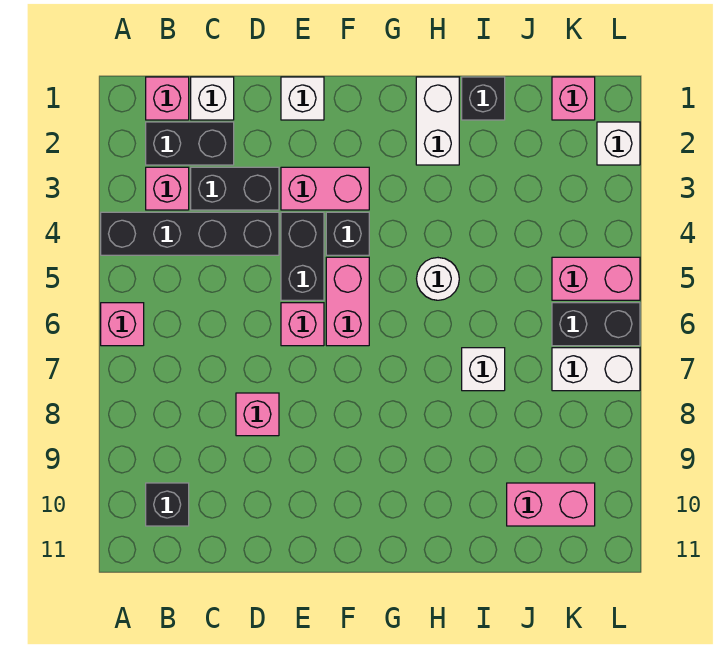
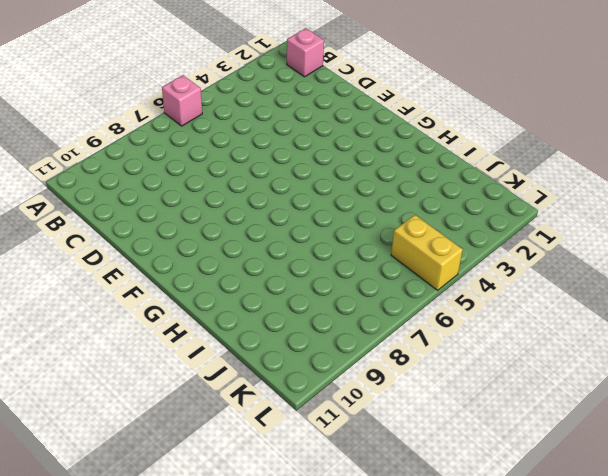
yellow 1x2 brick [391,215,463,290] -> pink 1x2 brick [552,257,640,300]
none -> black 1x4 brick [101,212,279,255]
none -> black 1x2 brick [146,122,234,165]
none -> pink 1x1 brick [146,167,189,210]

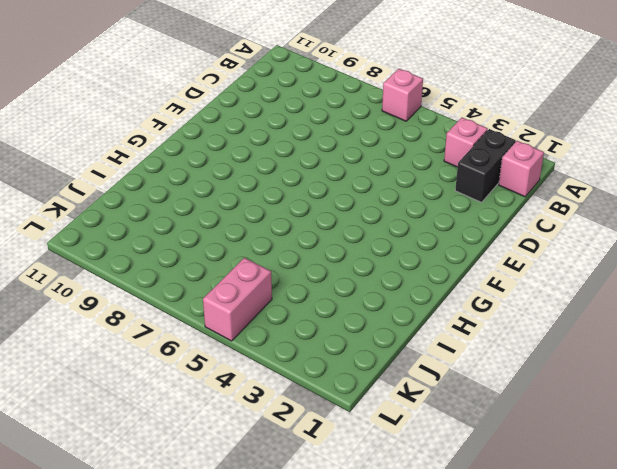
none -> black 1x4 brick [101,212,279,255]
none -> black 1x1 brick [146,483,189,526]
none -> white 1x1 brick [191,77,234,120]

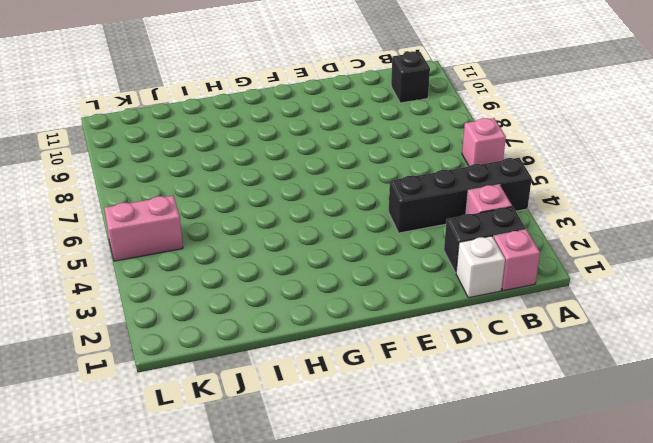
none -> black 1x2 brick [191,167,279,210]
none -> pink 1x1 brick [236,393,279,436]
none -> white 1x1 brick [281,77,324,120]

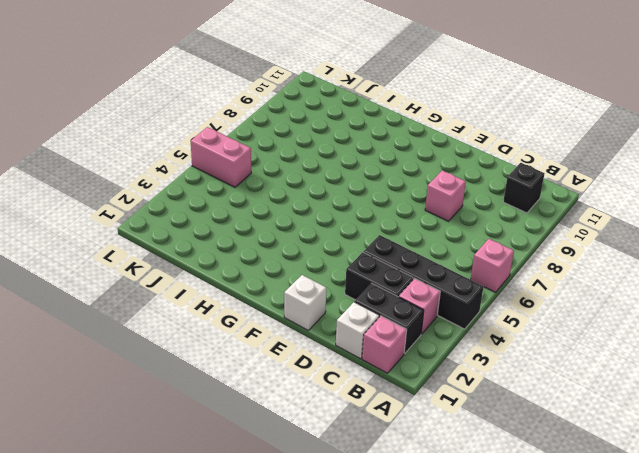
none -> pink 1x2 brick [281,167,369,210]
none -> black 1x2 brick [281,212,324,300]
none -> pink 1x1 brick [281,303,324,346]

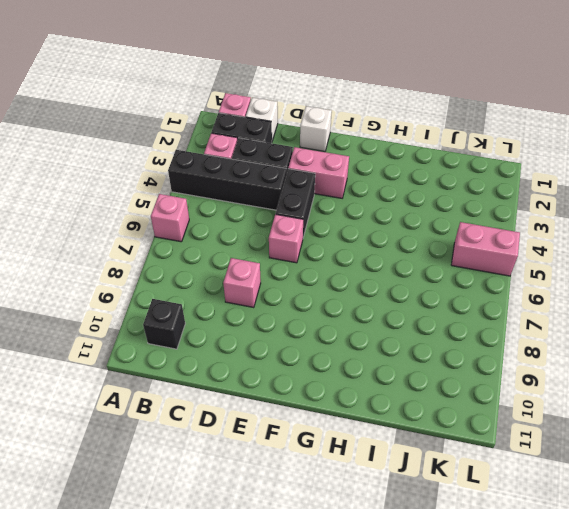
none -> black 1x1 brick [326,212,369,255]
none -> pink 1x2 brick [326,257,369,346]
none -> white 1x2 brick [416,77,459,165]

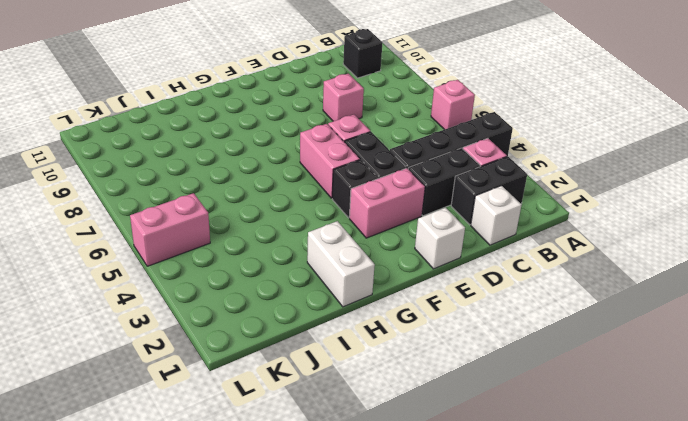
none -> pink 1x1 brick [146,77,189,120]
none -> white 1x1 round brick [417,258,459,300]
none -> black 1x1 brick [462,77,505,120]

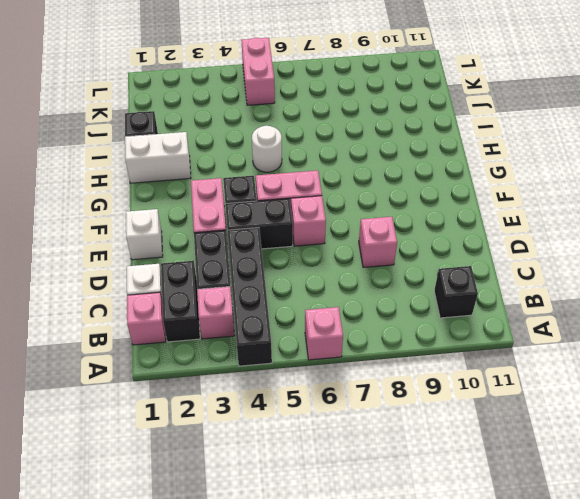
none -> white 1x1 brick [462,348,505,391]
none -> pink 1x2 brick [507,483,595,526]
none -> pink 1x1 brick [552,77,595,120]

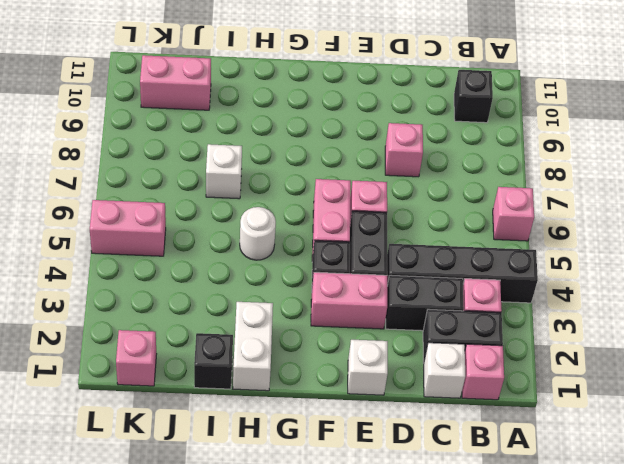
none -> black 1x2 brick [552,303,640,346]
none -> white 1x2 brick [552,348,640,391]
none -> white 1x1 brick [597,122,640,165]

